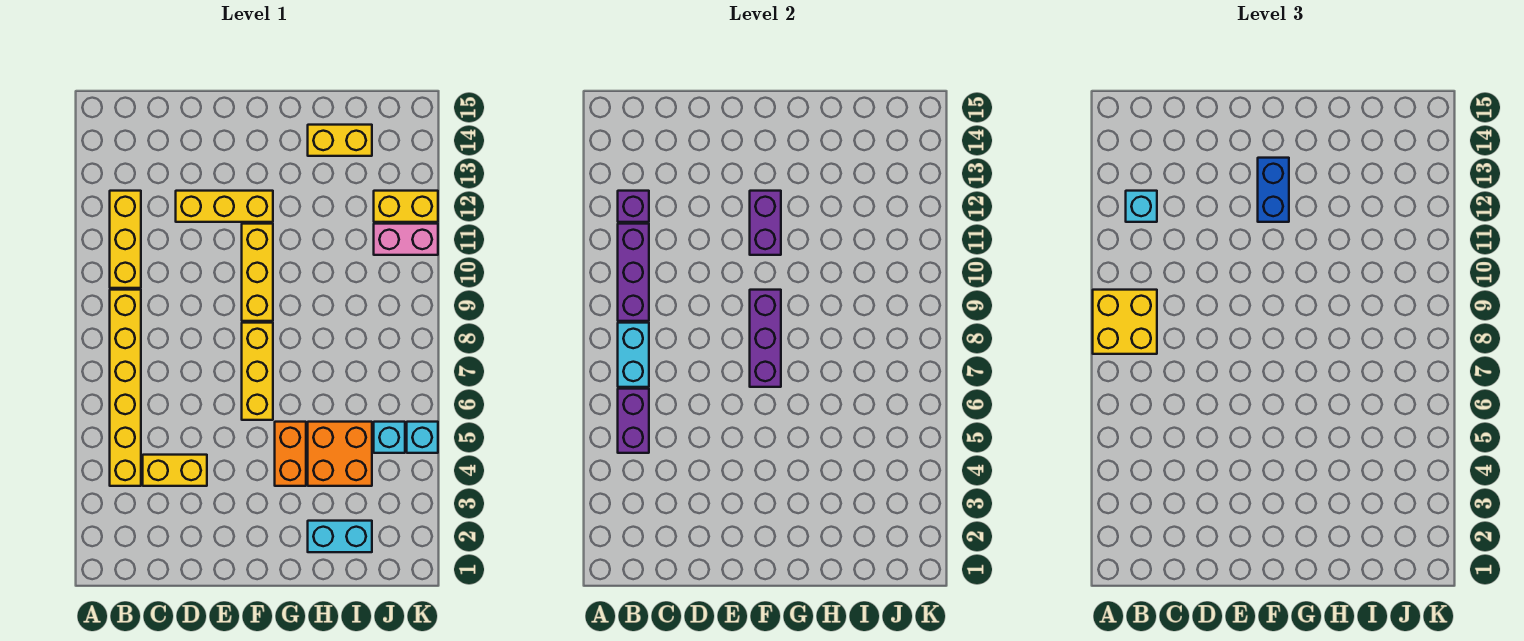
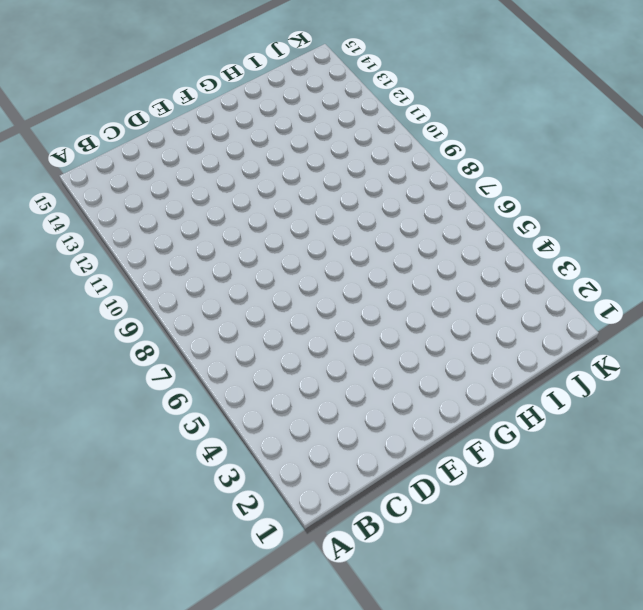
none -> yellow 1x6 brick [110,290,141,486]
none -> yellow 1x3 brick [110,191,141,288]
none -> yellow 1x2 brick [143,455,207,486]

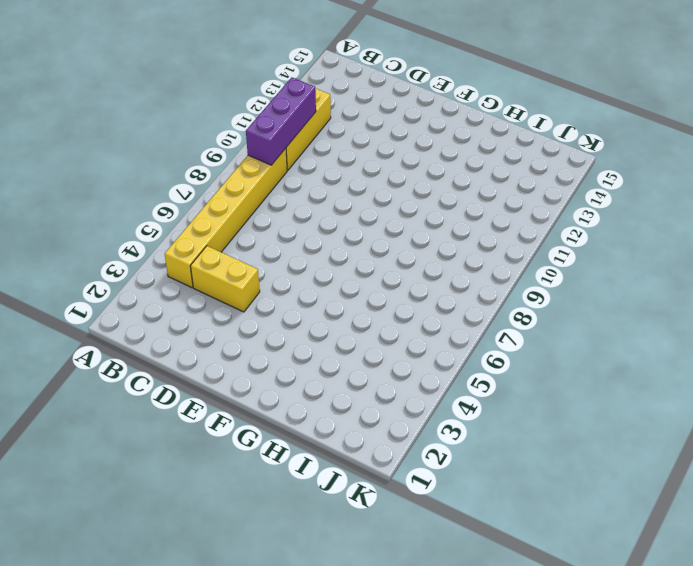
none -> yellow 1x3 brick [176,191,273,222]
none -> yellow 1x3 brick [242,323,273,420]
none -> yellow 1x3 brick [242,224,273,321]

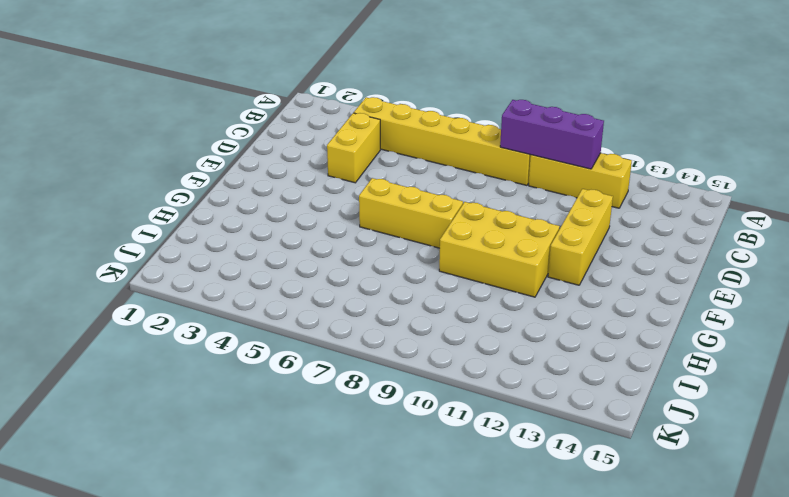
yellow 2x3 brick [439,202,560,297] -> yellow 1x3 brick [242,224,273,321]
none -> orange 1x2 brick [275,422,306,486]
none -> cyan 1x2 brick [308,521,372,552]
none -> orange 2x2 brick [308,422,372,486]

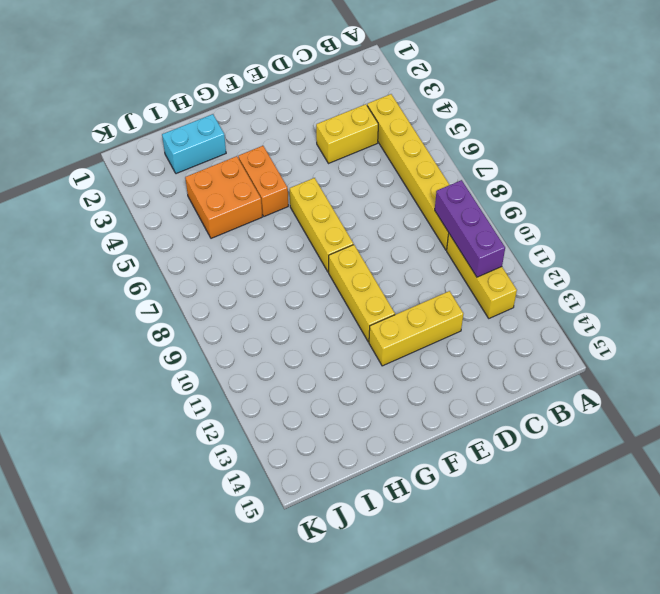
none -> yellow 1x2 brick [308,125,372,156]
none -> cyan 1x1 brick [374,422,405,453]
none -> pink 1x2 brick [374,224,438,255]

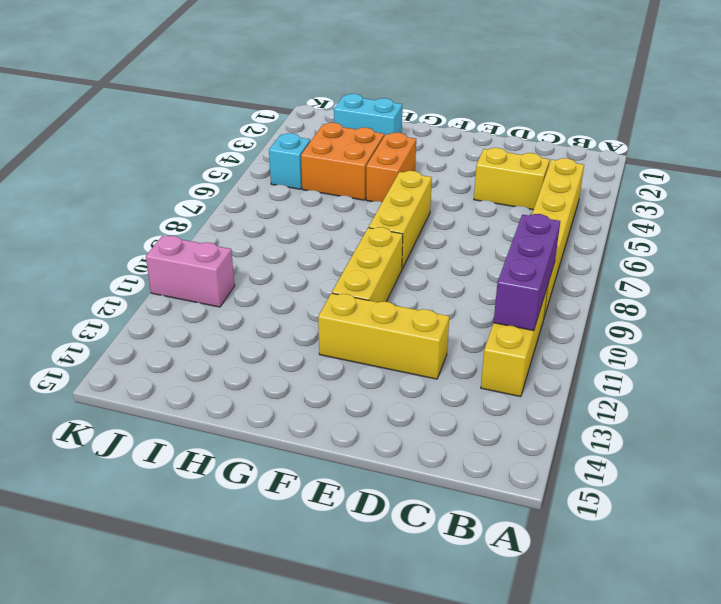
none -> yellow 1x2 brick [308,125,372,156]
none -> yellow 1x2 brick [374,191,438,222]
none -> cyan 1x1 brick [407,422,438,453]

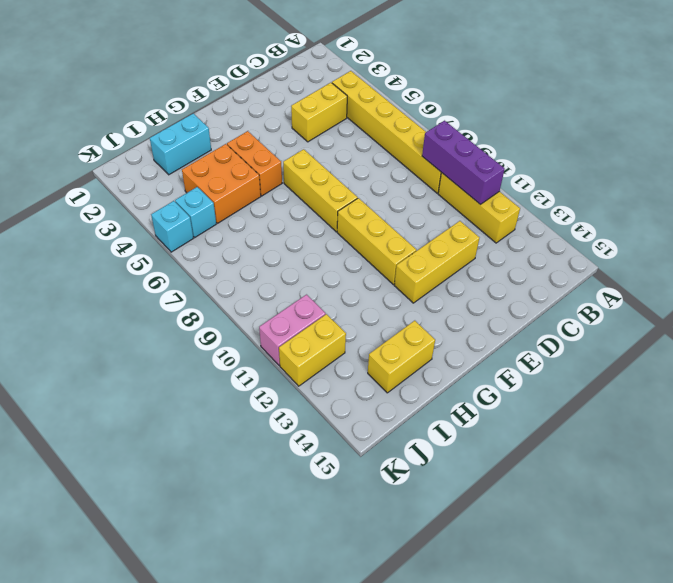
none -> purple 1x2 brick [618,389,649,453]
none -> cyan 1x2 brick [618,323,649,387]
none -> purple 1x1 brick [618,191,649,222]

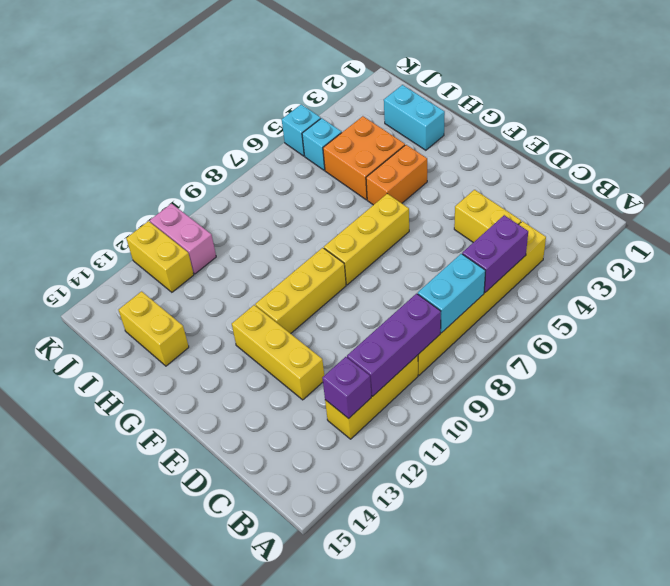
none -> purple 1x3 brick [750,290,781,387]
none -> purple 1x2 brick [750,191,781,255]
none -> yellow 2x2 brick [1093,290,1157,354]

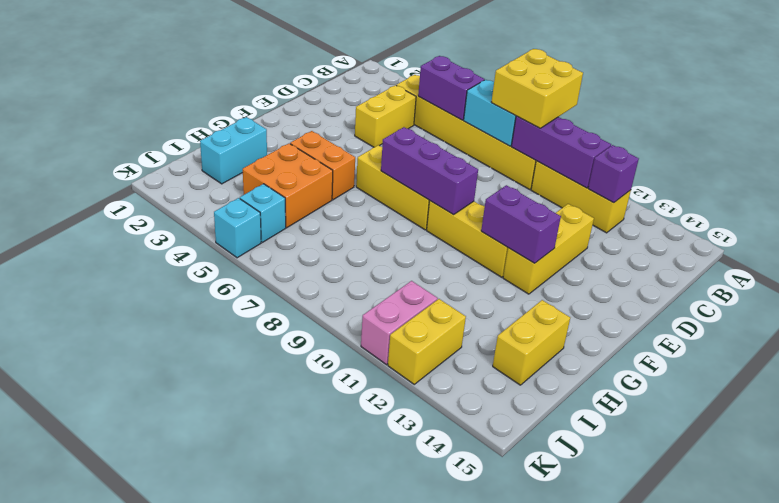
none -> cyan 1x1 brick [1126,191,1157,222]
none -> blue 1x2 brick [1258,158,1289,222]

